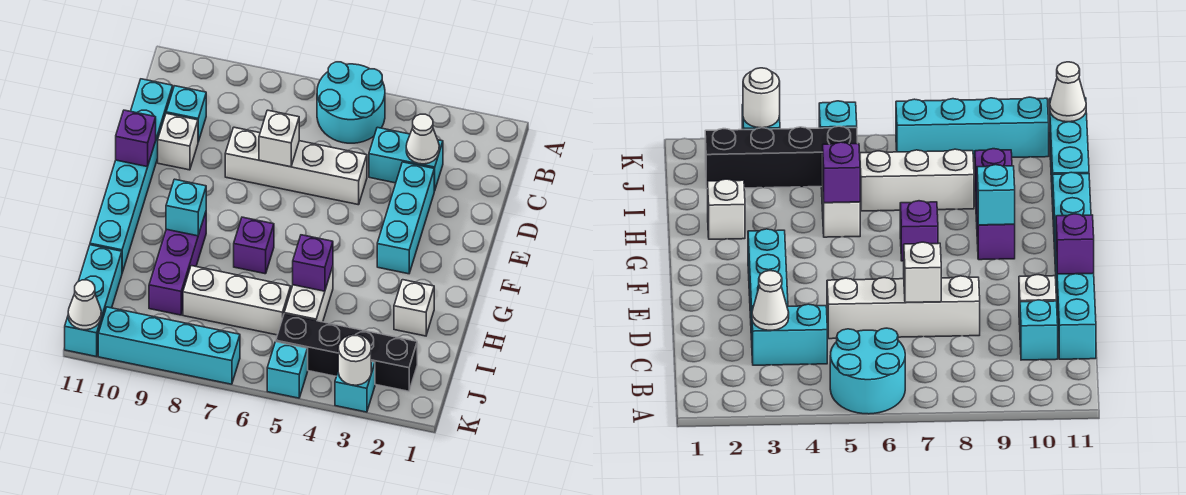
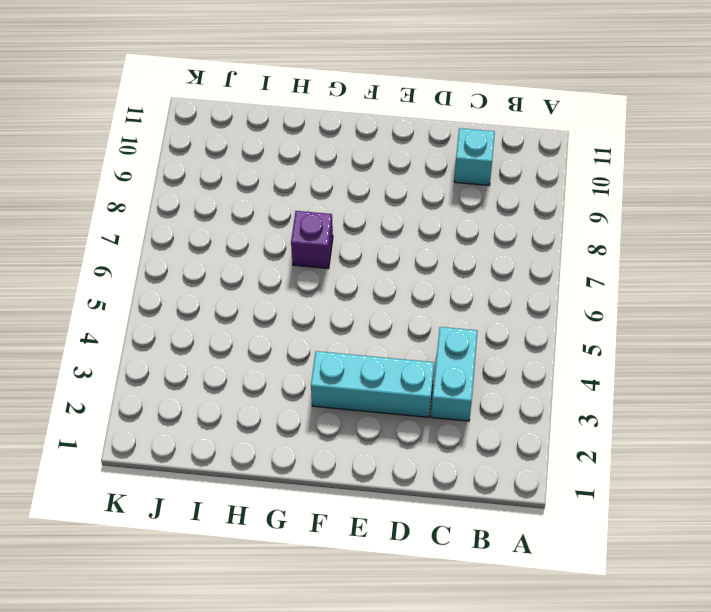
none -> cyan 2x2 round brick [317,62,385,143]
none -> cyan 1x6 brick [90,79,173,273]
none -> white 1x4 brick [225,127,367,205]

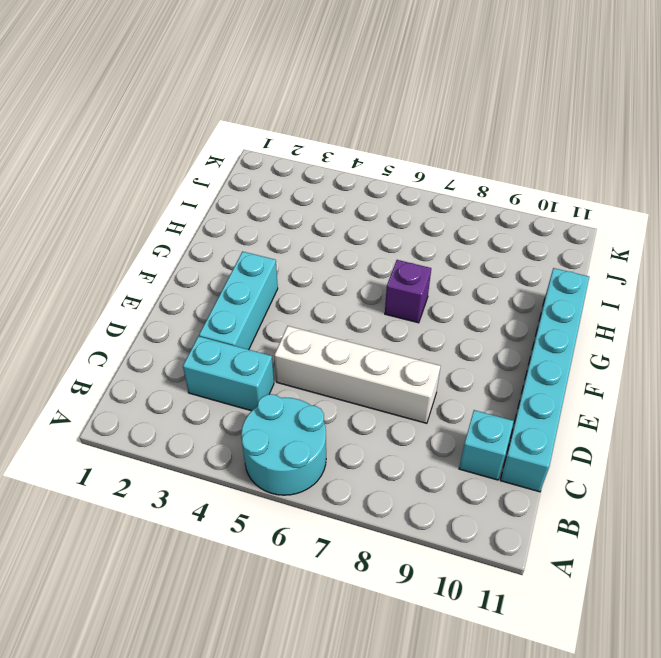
none -> white 1x1 brick [158,113,198,170]
none -> purple 1x3 brick [149,212,206,315]
none -> white 1x1 brick [394,280,434,336]

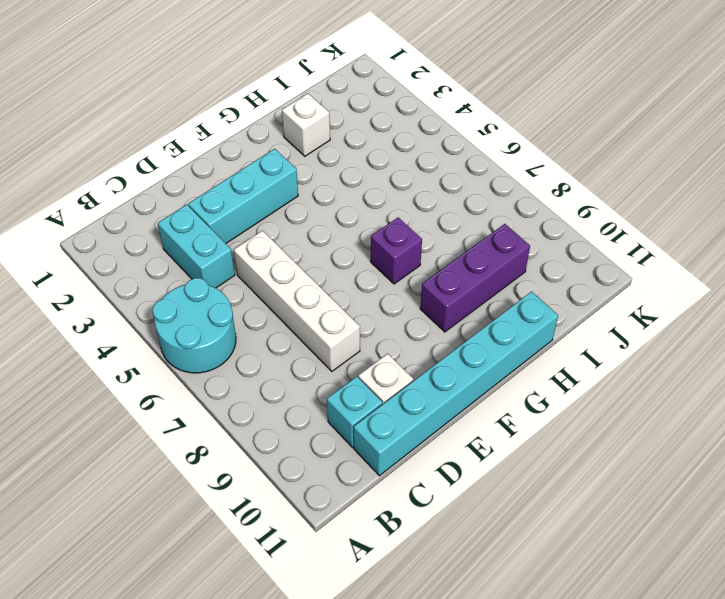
none -> white 1x2 brick [284,267,333,322]
none -> white 1x3 brick [183,266,291,335]
none -> cyan 1x3 brick [65,245,122,357]

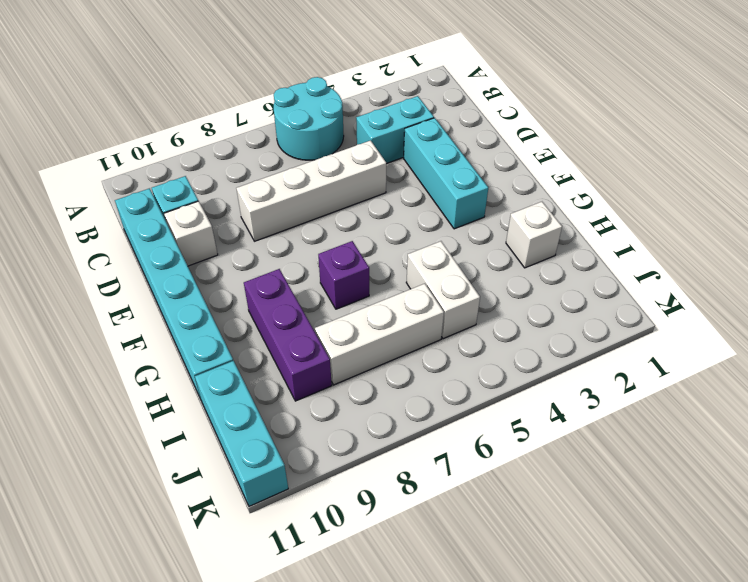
none -> black 1x4 brick [276,314,417,391]
none -> cyan 1x1 brick [335,361,375,412]
none -> cyan 1x1 brick [267,342,308,398]

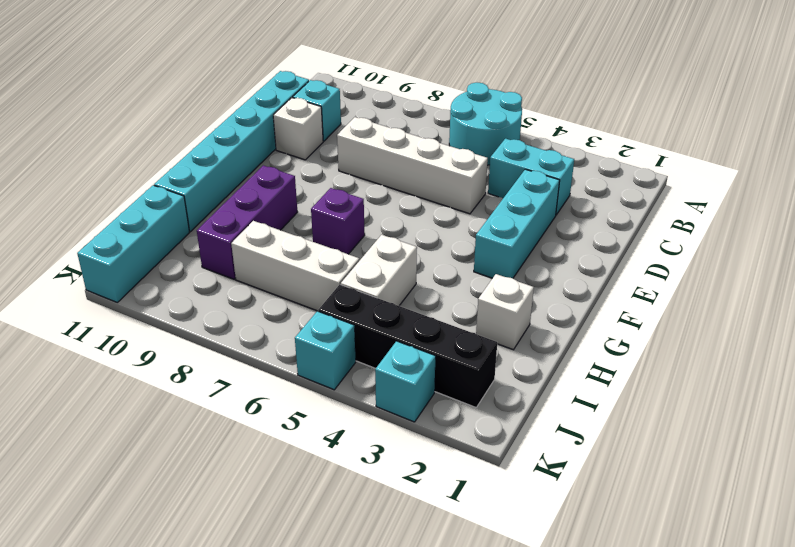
none -> cyan 1x4 brick [98,307,240,384]
none -> white 1x1 cone [406,114,439,164]
none -> white 1x1 brick [259,110,299,167]

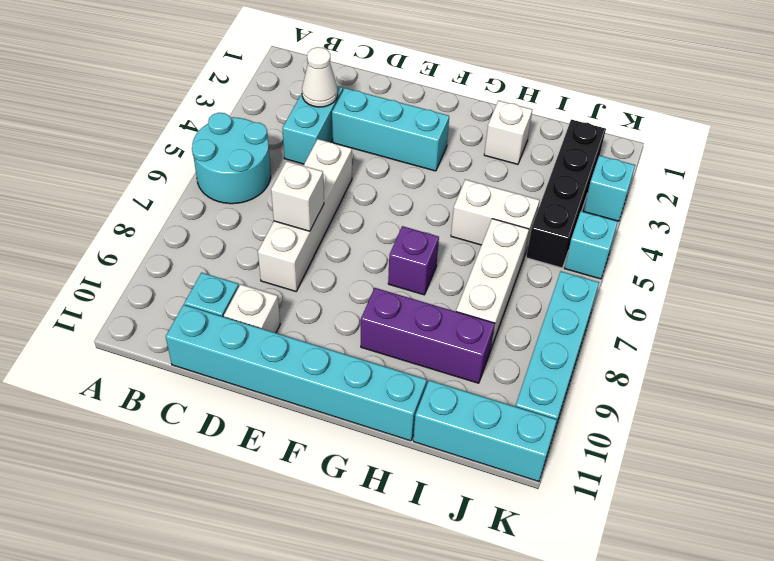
none -> purple 1x1 brick [116,110,156,167]
none -> cyan 1x1 brick [166,179,206,236]
none -> purple 1x1 brick [293,235,333,291]

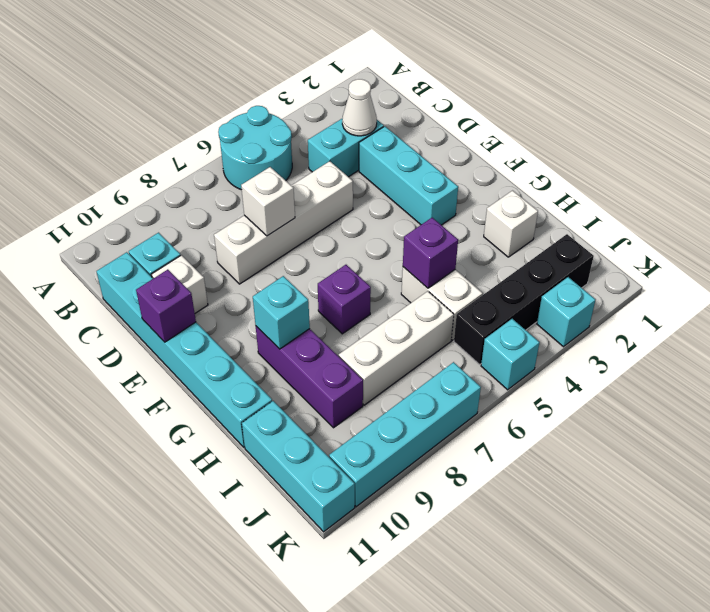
none -> white 1x1 round brick [338,335,371,385]
none -> white 1x1 cone [68,280,101,330]

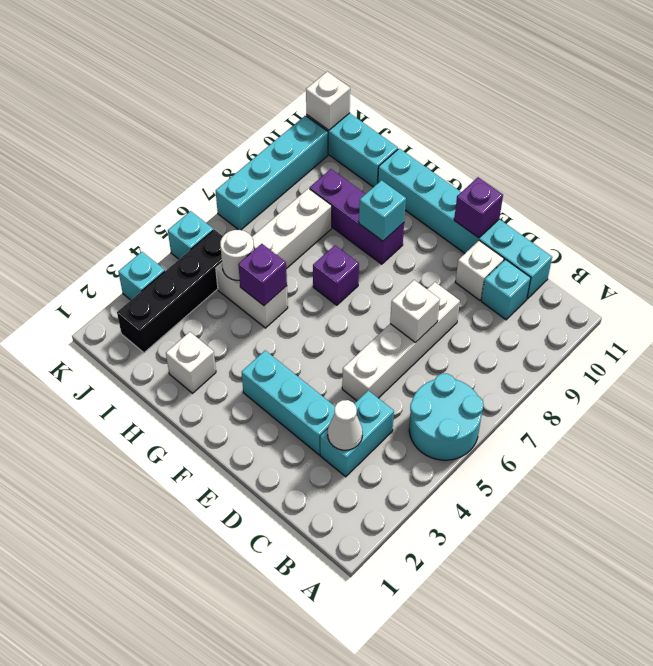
white 1x1 round brick [220,230,254,280] -> white 1x1 round brick moved to [338,335,371,385]
white 1x1 brick [306,72,350,130] -> white 1x1 cone [68,280,101,330]

